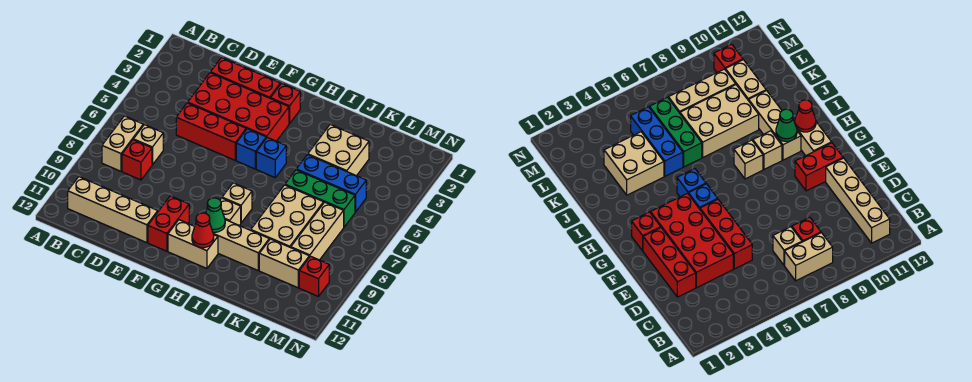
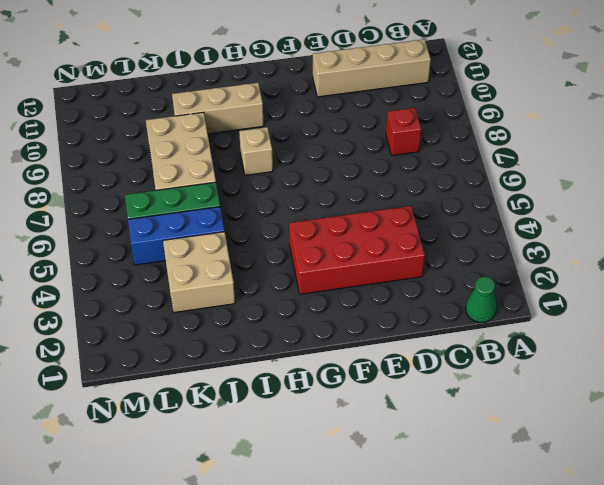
green 1x1 cone [465,277,497,322] -> green 1x1 cone moved to [206,198,225,232]
none -> tan 1x2 brick [102,116,143,171]
none -> tan 1x1 brick [133,125,163,165]
none -> red 1x3 brick [210,58,280,98]

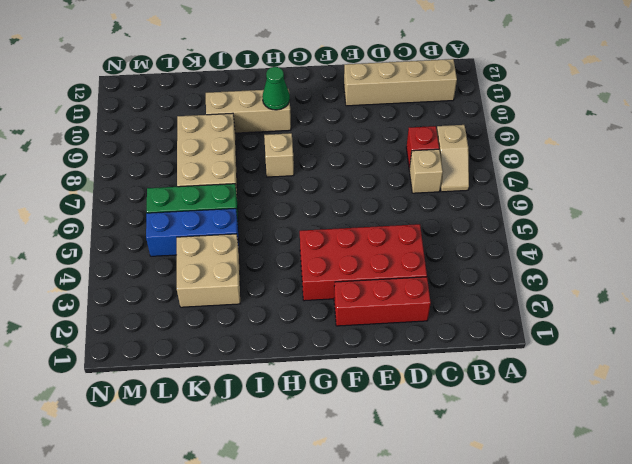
tan 1x2 slope [437,125,469,192] -> tan 1x2 brick [102,116,143,171]
none -> red 1x3 brick [176,103,246,160]
none -> red 1x2 brick [148,196,189,251]
none -> red 1x1 brick [271,83,300,124]

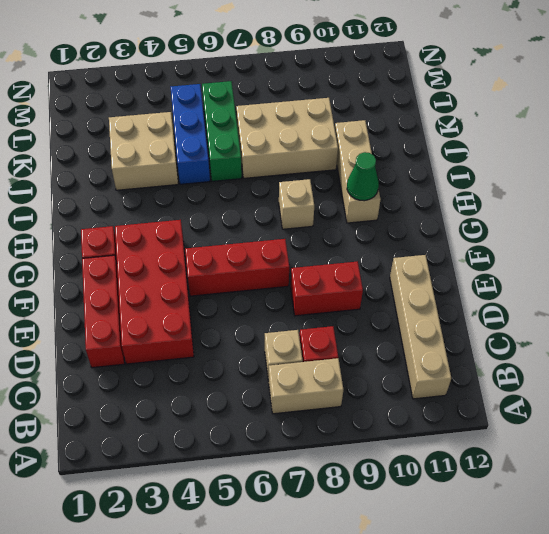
red 1x2 brick [291,261,363,316] -> red 1x2 brick moved to [148,196,189,251]
red 1x3 brick [185,239,289,296] -> red 1x3 brick turned to [176,103,246,160]
none -> blue 1x1 brick [236,129,266,169]
none -> tan 1x2 brick [168,220,218,268]
none -> blue 1x1 brick [256,137,286,177]

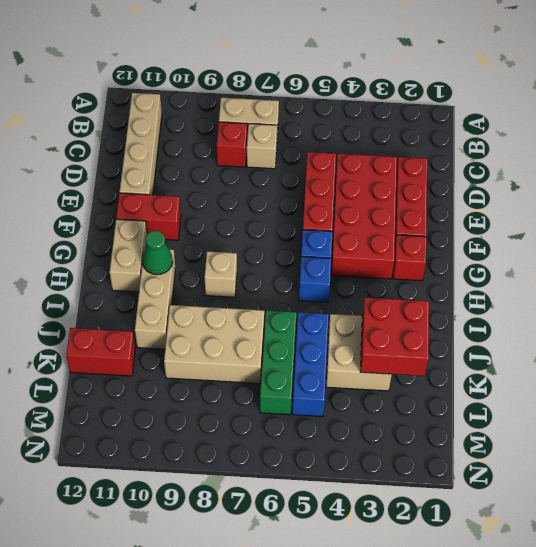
red 2x2 brick [360,297,429,376] -> none
red 1x2 brick [66,328,135,376] -> none
none -> tan 1x1 brick [220,198,241,226]
none -> tan 1x2 brick [259,239,309,288]
none -> tan 1x3 brick [291,202,344,260]

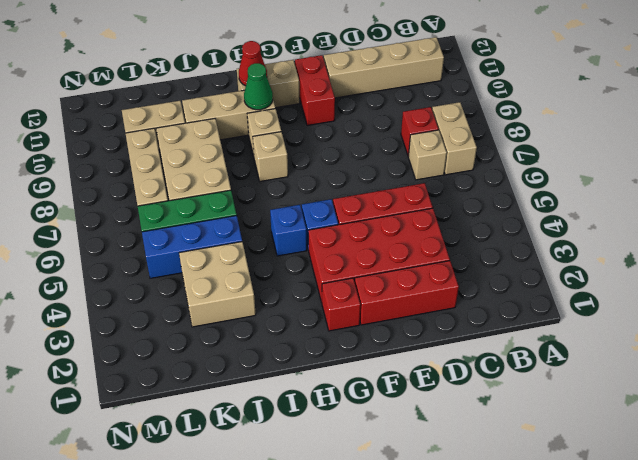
none -> red 1x1 brick [299,256,329,297]

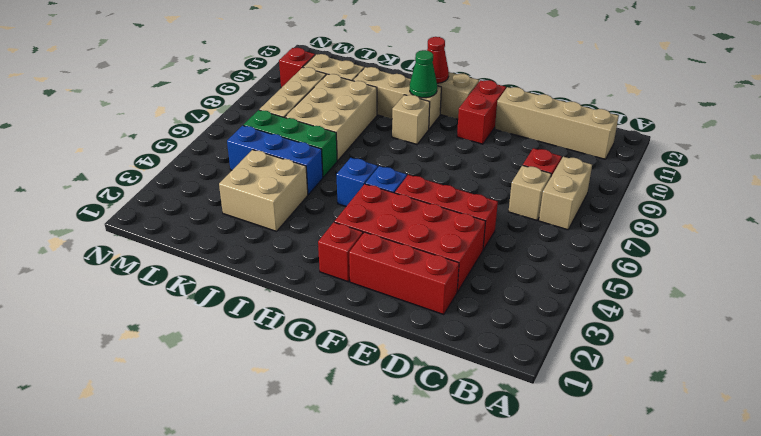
none -> tan 1x1 brick [222,183,252,223]

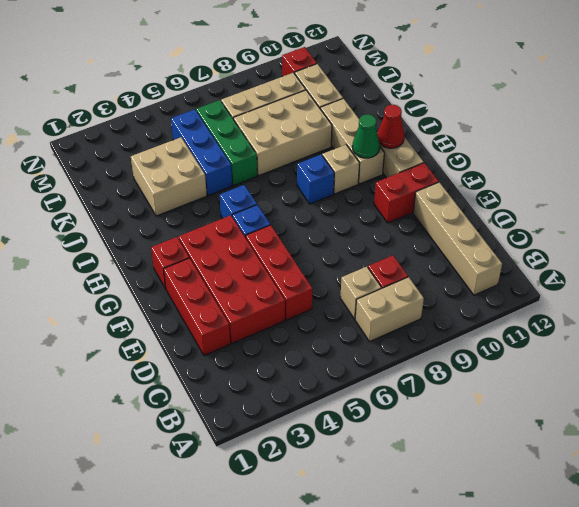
blue 1x1 brick [297,155,334,204] -> tan 1x1 brick [222,183,252,223]

